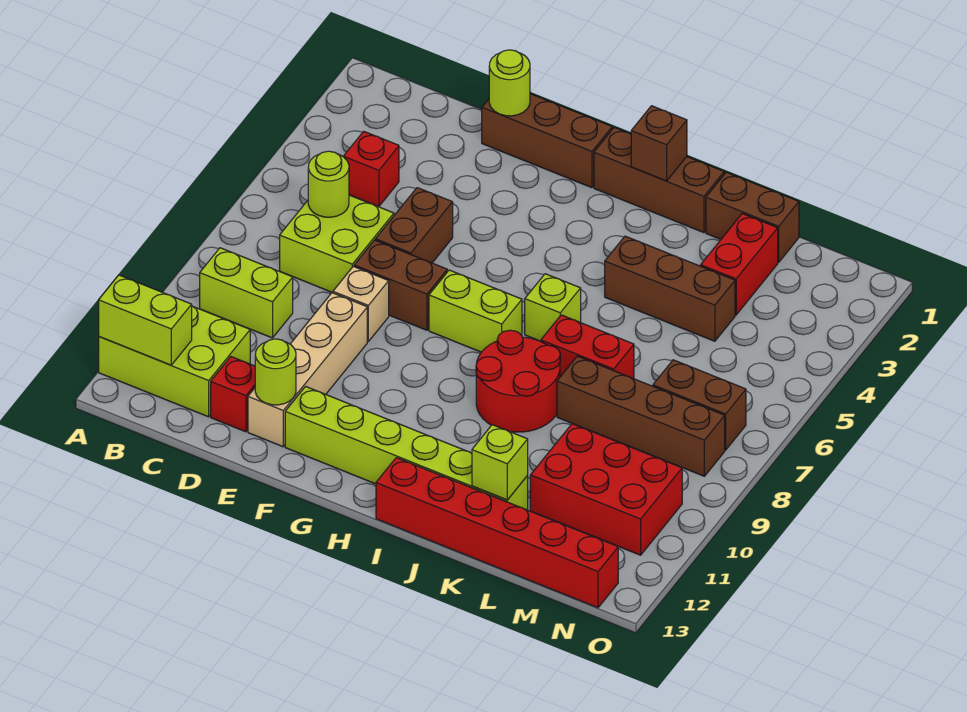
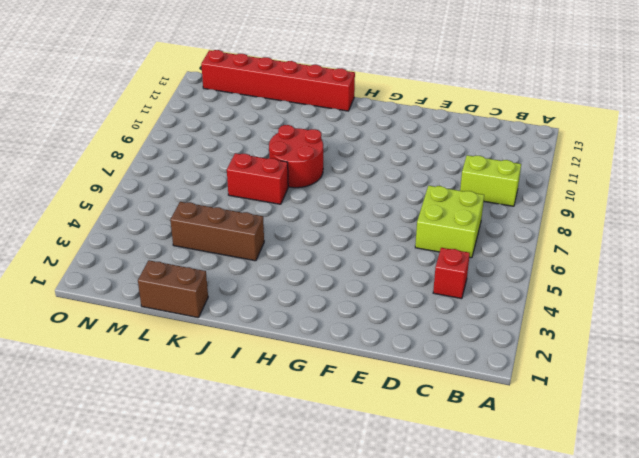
none -> lime 2x3 brick [99,306,250,417]
none -> red 1x1 brick [211,357,255,432]
none -> brown 1x3 brick [482,94,612,188]

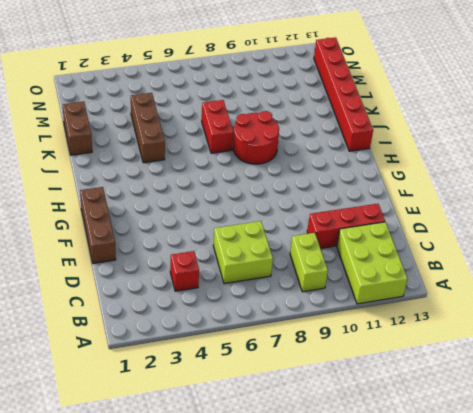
red 1x3 brick [307,204,385,248] -> red 1x1 brick [211,357,255,432]
none -> brown 1x2 brick [375,188,453,263]
none -> brown 1x2 brick [354,240,447,330]
none -> tan 1x1 brick [333,266,389,341]

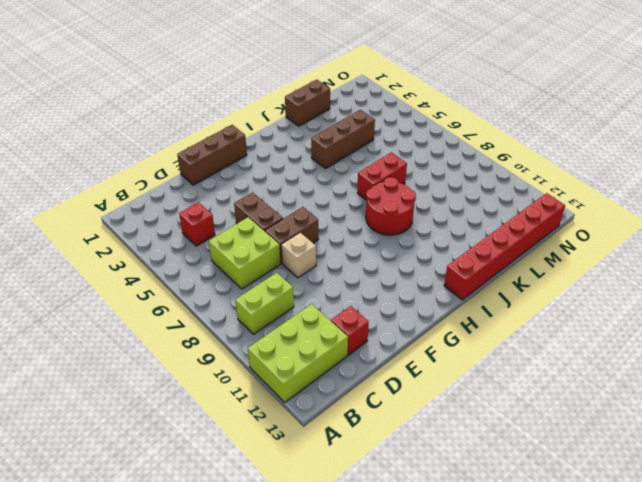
none -> tan 1x4 brick [248,293,367,447]
none -> lime 1x6 brick [285,387,528,510]
none -> lime 1x2 brick [429,270,522,352]

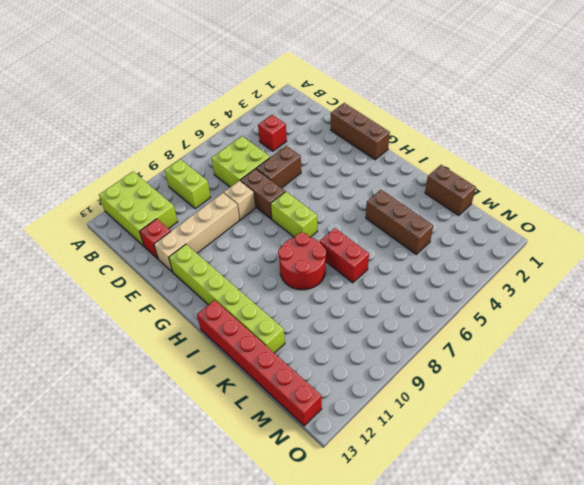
none -> brown 1x3 brick [594,127,724,233]
none -> lime 1x1 brick [525,274,581,341]
none -> brown 1x4 brick [557,356,725,476]

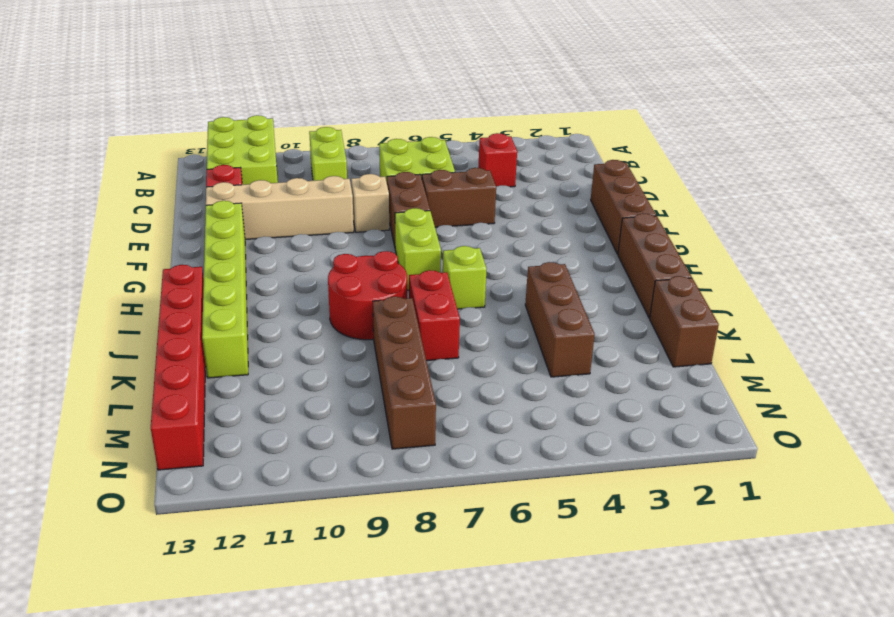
none -> red 1x2 brick [701,214,778,315]
none -> red 2x3 brick [530,424,682,555]
none -> brown 1x2 brick [653,360,746,450]

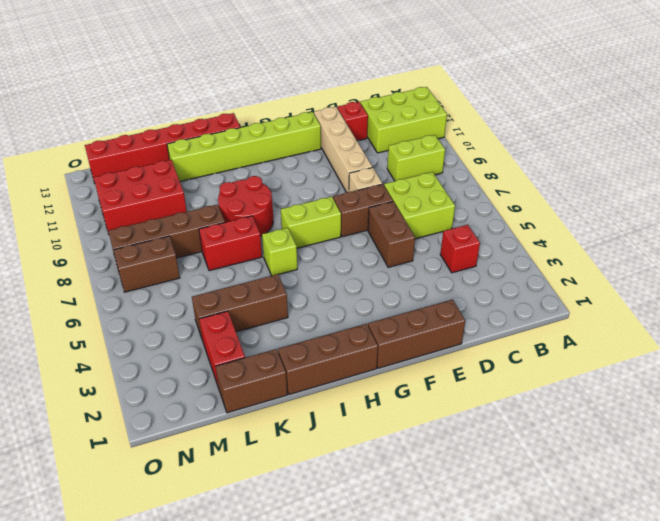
none -> lime 1x2 brick [99,275,192,365]
none -> lime 1x1 round brick [308,151,349,217]
none -> lime 1x1 round brick [489,50,530,116]

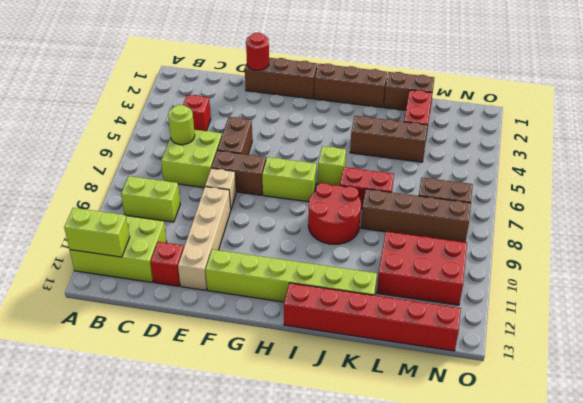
red 1x1 round brick [246,33,269,70] -> lime 1x1 round brick [489,50,530,116]
none -> lime 1x1 round brick [255,339,296,405]
none -> brown 1x1 brick [631,106,687,181]
none -> lime 1x1 brick [472,425,528,500]

